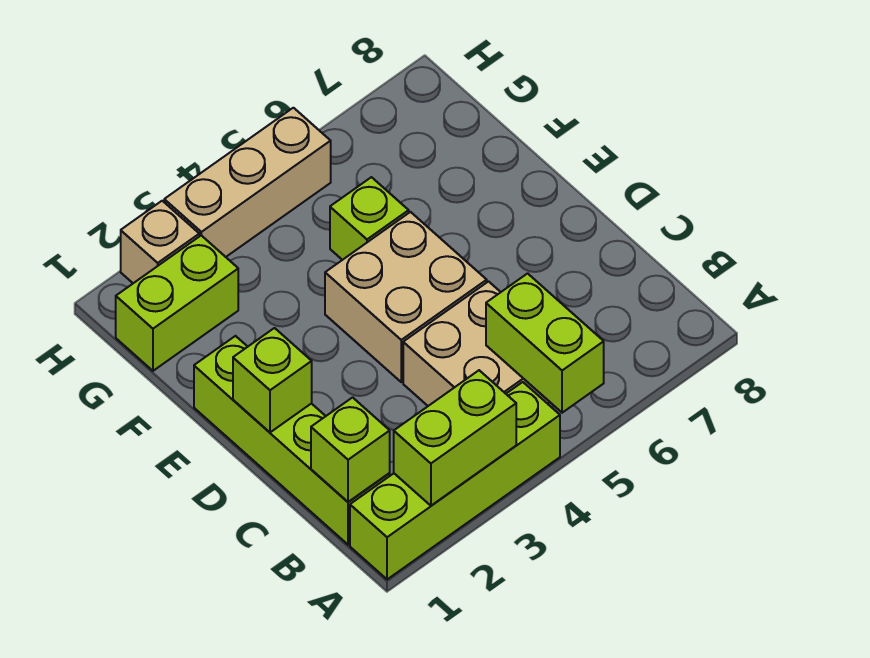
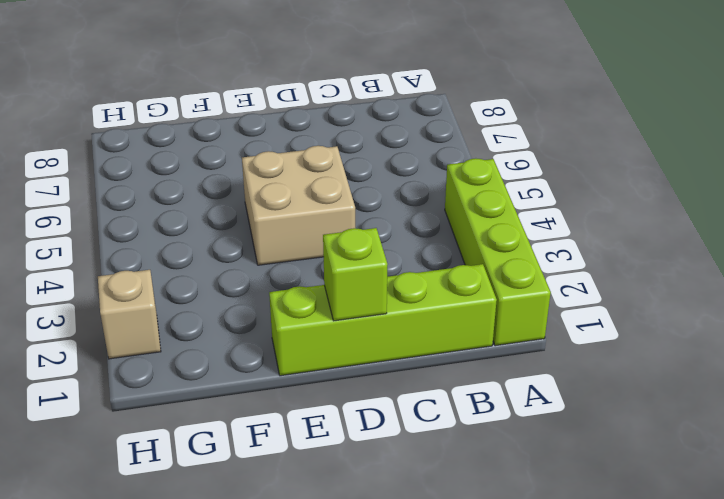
none -> tan 2x2 brick [403,282,549,406]
none -> lime 1x1 brick [330,177,409,260]
none -> lime 1x2 brick [116,236,238,371]

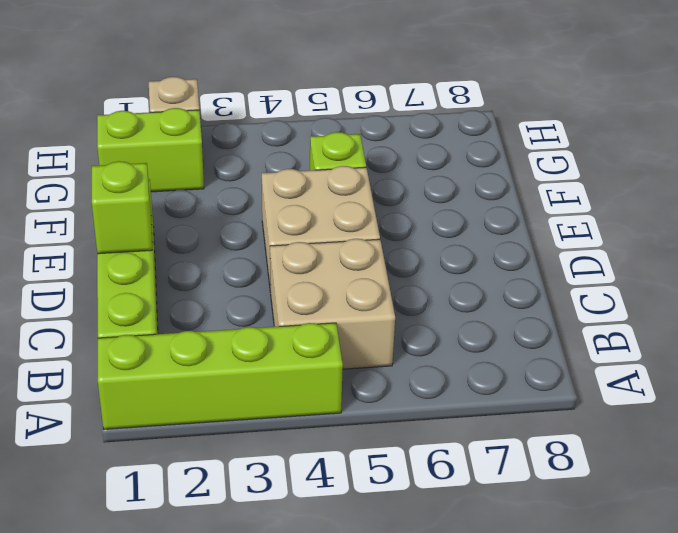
none -> tan 1x3 brick [164,108,331,257]
none -> lime 1x2 brick [394,370,516,506]
none -> lime 1x2 brick [486,274,604,413]

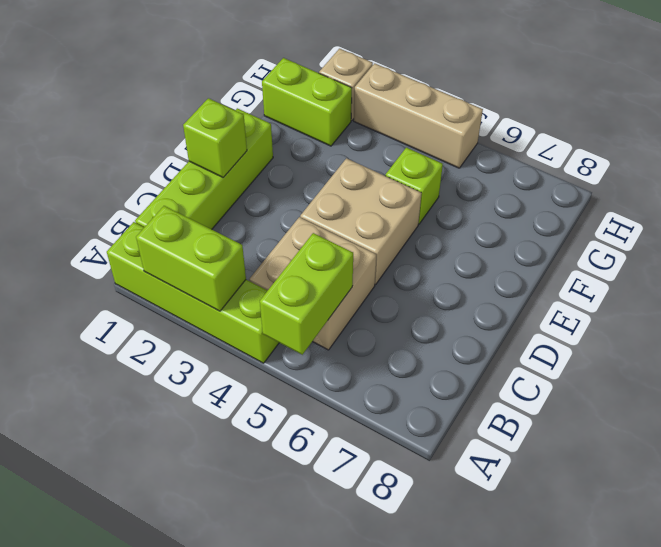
none -> lime 1x1 brick [311,398,390,502]

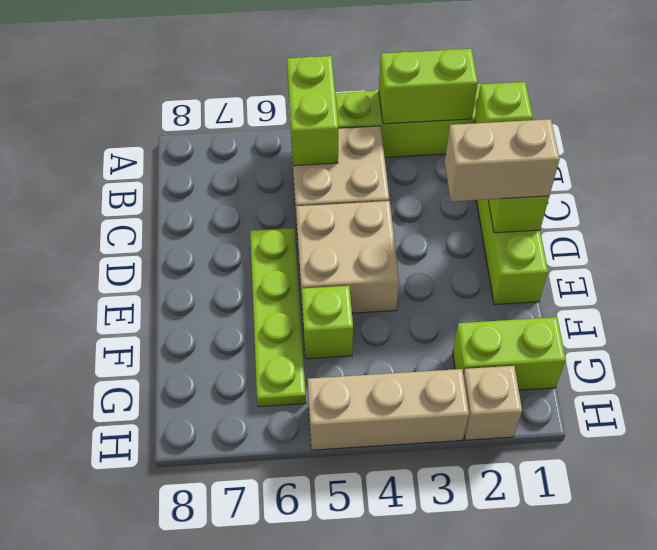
tan 1x2 brick [445,119,560,201] -> none
lime 1x4 plate [250,228,306,407] -> none

